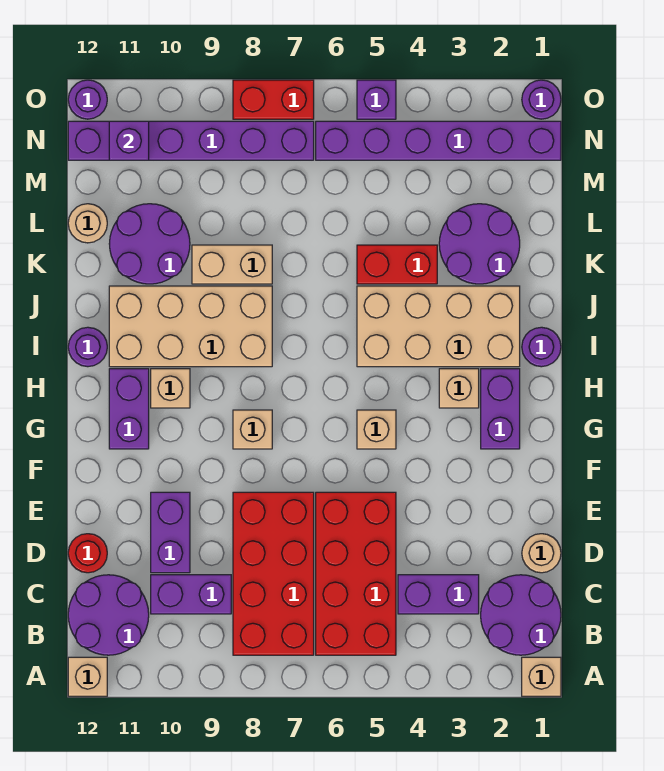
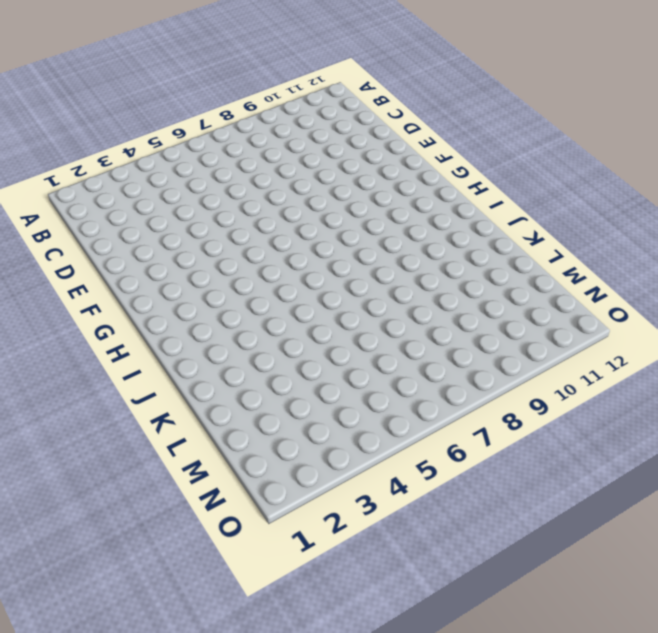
none -> tan 1x1 brick [522,657,561,696]
none -> tan 1x1 brick [68,657,107,696]
none -> purple 2x2 round brick [481,575,561,655]
none -> red 2x4 brick [316,492,396,655]

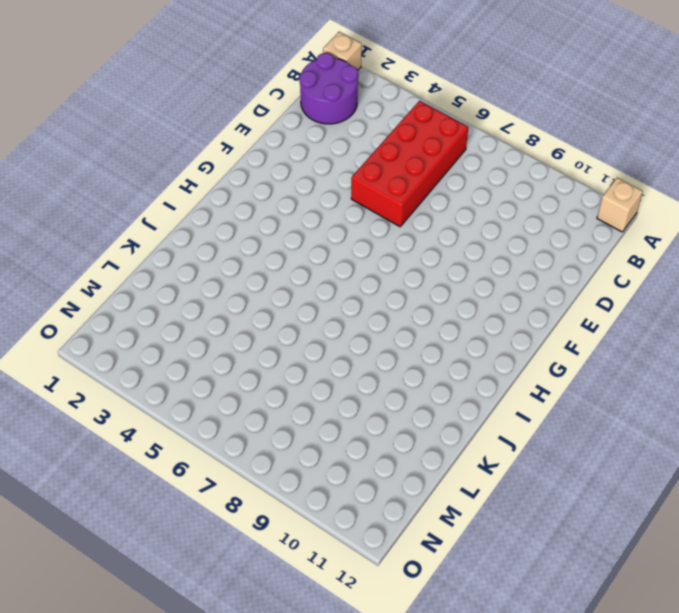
none -> red 2x4 brick [233,492,314,655]
none -> purple 2x2 round brick [68,575,149,655]
none -> purple 1x2 brick [398,575,479,614]
none -> purple 1x2 brick [151,575,231,614]

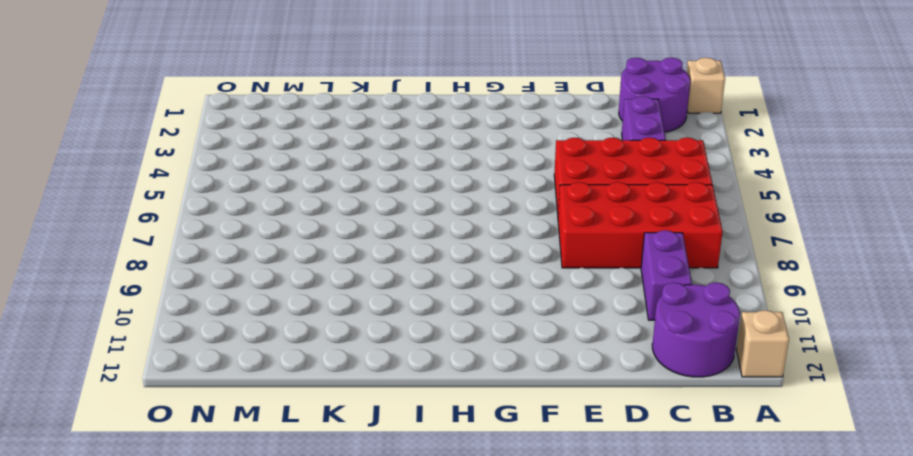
none -> tan 1x1 round brick [522,534,561,573]
none -> purple 1x2 brick [151,492,190,573]
none -> red 1x1 round brick [68,534,107,573]
none -> purple 1x2 brick [481,369,520,449]

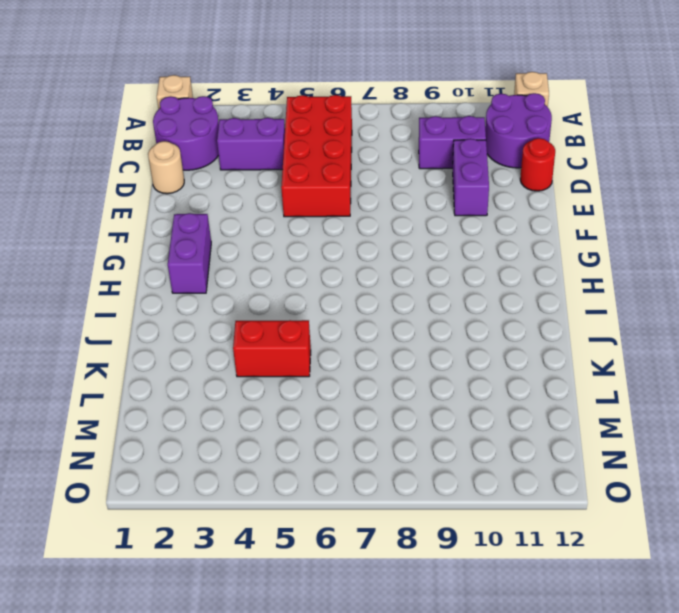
none -> red 2x4 brick [233,492,314,655]
none -> tan 1x1 brick [357,410,396,449]
none -> tan 1x1 brick [233,410,272,449]
none -> purple 1x2 brick [109,369,149,449]

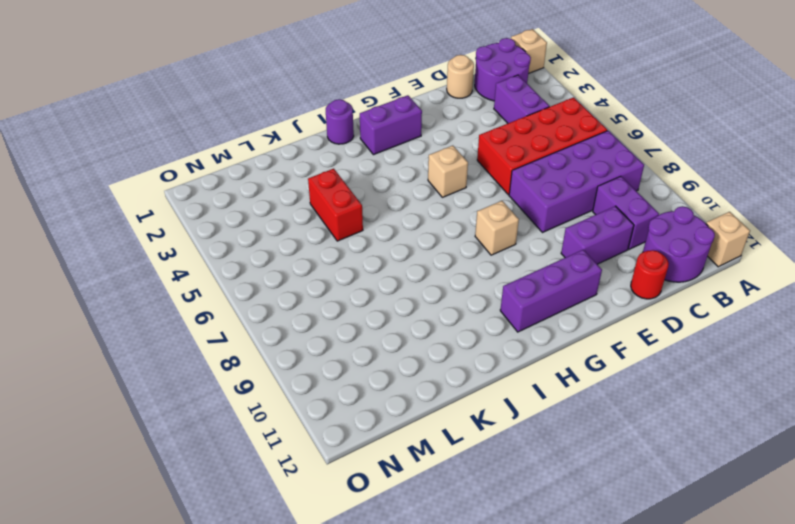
purple 2x4 brick [509,131,644,233] -> red 2x4 brick [233,492,314,655]
purple 1x3 brick [500,250,602,332] -> purple 1x2 brick [109,369,149,449]
none -> tan 1x1 brick [439,369,479,408]
none -> tan 1x1 brick [151,369,190,408]
none -> tan 2x4 brick [357,286,520,367]
none -> tan 2x4 brick [109,286,272,367]

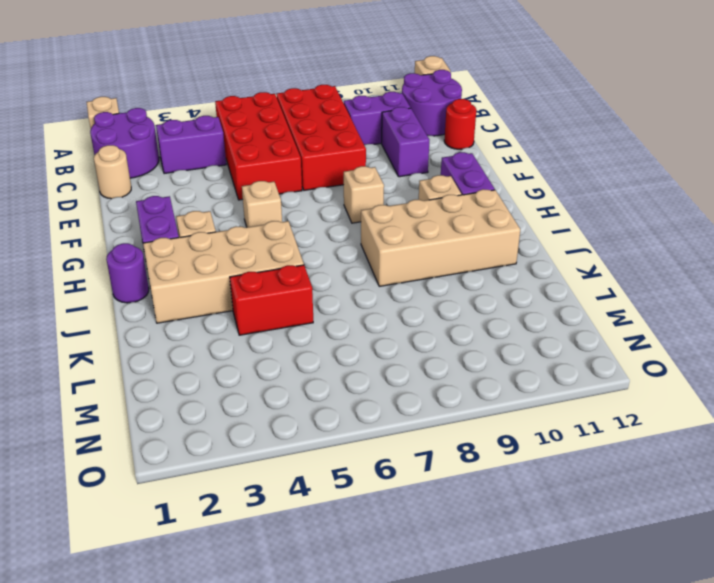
none -> purple 1x1 round brick [68,327,107,367]
none -> purple 2x2 round brick [439,204,520,284]
none -> tan 1x2 brick [192,245,272,284]
none -> purple 2x2 round brick [109,204,190,284]

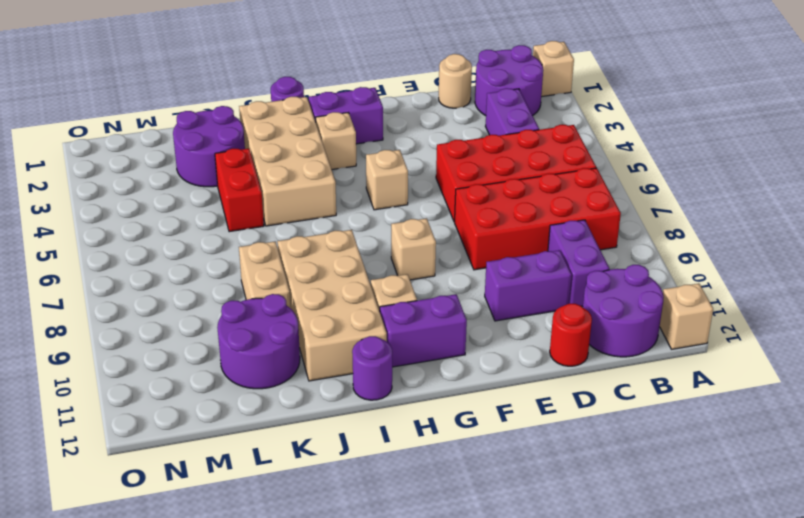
none -> tan 1x1 round brick [68,204,107,243]
none -> purple 1x6 brick [316,121,561,160]
none -> purple 1x6 brick [68,121,314,160]
none -> purple 1x1 round brick [522,80,561,119]

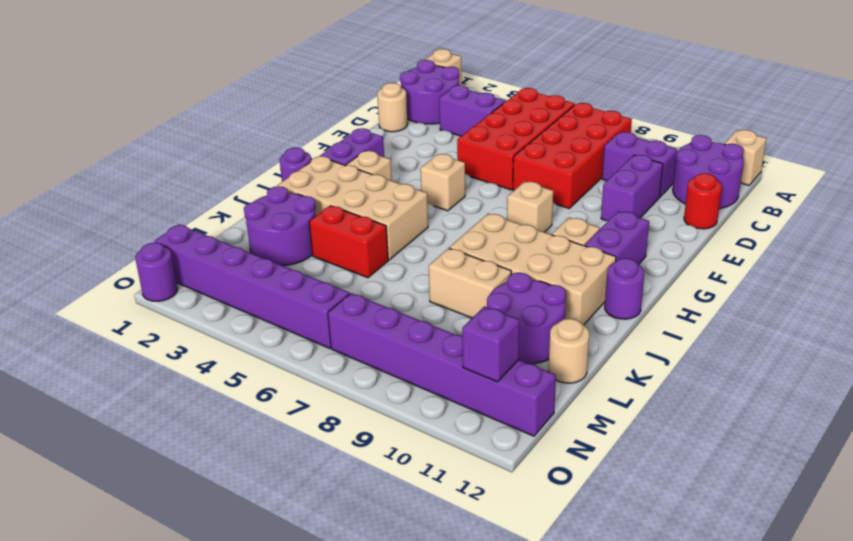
none -> purple 1x1 brick [357,80,396,119]
none -> red 1x2 brick [233,80,314,119]
none -> purple 1x1 round brick [68,80,107,119]

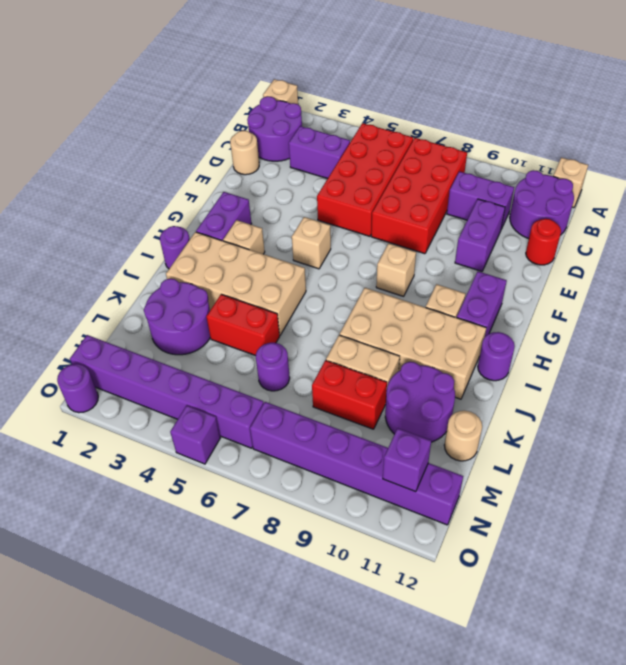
purple 1x1 round brick [256,343,290,391] -> purple 1x1 round brick moved to [68,80,107,119]
red 1x2 brick [312,360,387,429] -> red 1x2 brick moved to [233,80,314,119]

